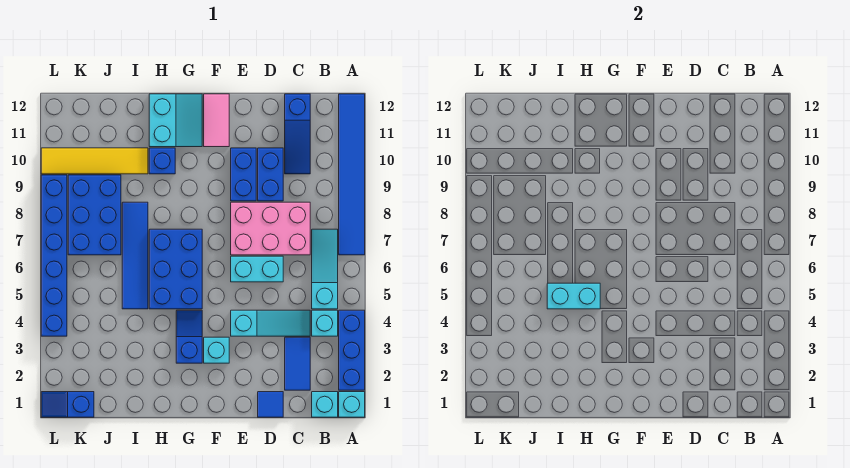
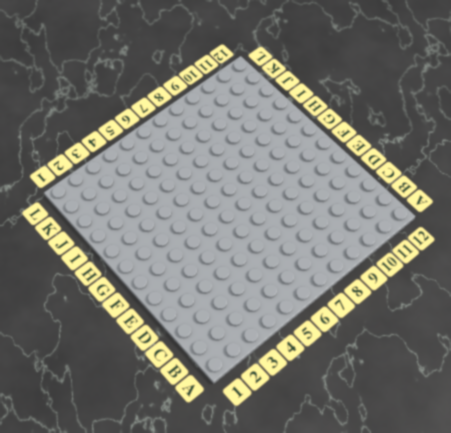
none -> cyan 1x1 brick [339,392,365,417]
none -> blue 1x3 brick [339,310,365,390]
none -> blue 1x6 tile [339,94,365,255]

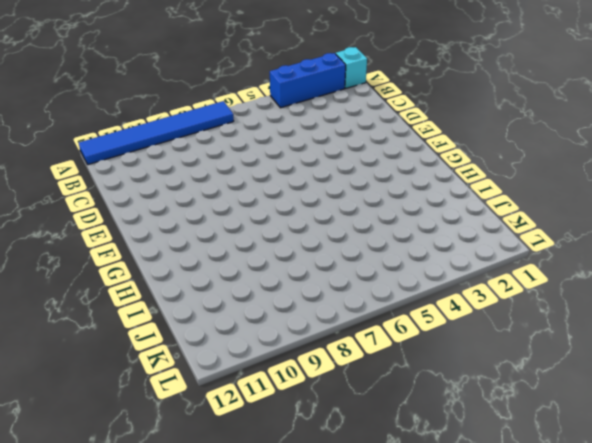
none -> cyan 1x1 brick [312,392,338,417]
none -> cyan 1x1 brick [312,310,338,336]
none -> cyan 1x3 slope [312,229,338,309]

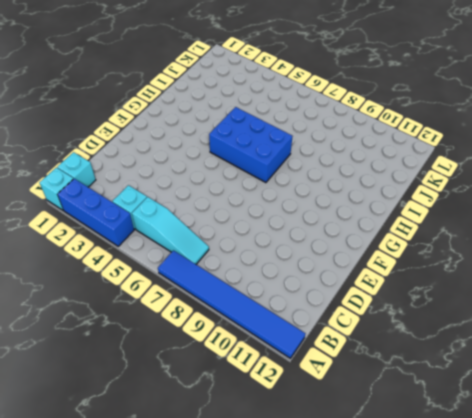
none -> blue 1x2 tile [285,337,310,390]
none -> cyan 1x3 slope [231,310,310,336]
none -> pink 2x3 brick [231,202,310,255]

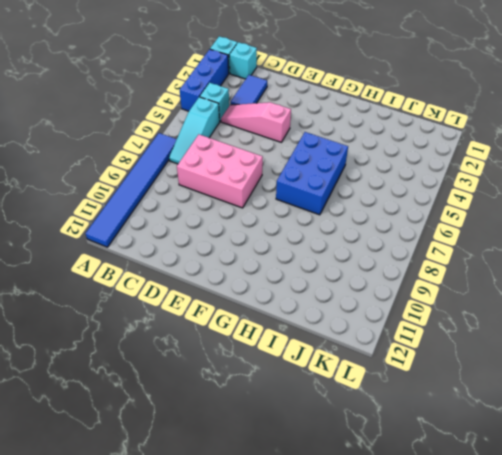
pink 1x3 slope [221,102,291,142] -> cyan 1x3 slope [231,310,310,336]
none -> blue 1x3 slope [285,94,310,174]
none -> blue 1x1 tile [258,392,283,417]
none -> cyan 1x2 brick [231,256,283,282]

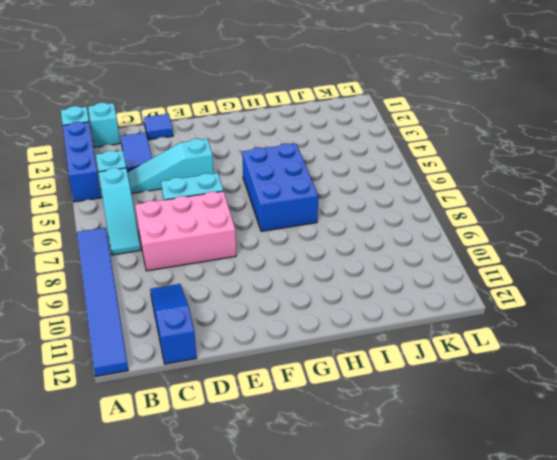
none -> blue 1x2 brick [258,148,283,201]
none -> blue 1x2 brick [231,148,256,201]
none -> cyan 1x1 brick [204,337,229,363]

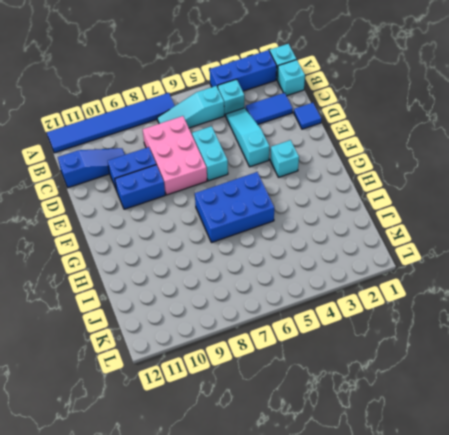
none -> pink 1x2 tile [204,94,229,147]
none -> blue 1x2 slope [176,310,202,363]
none -> cyan 2x2 slope [149,94,202,147]

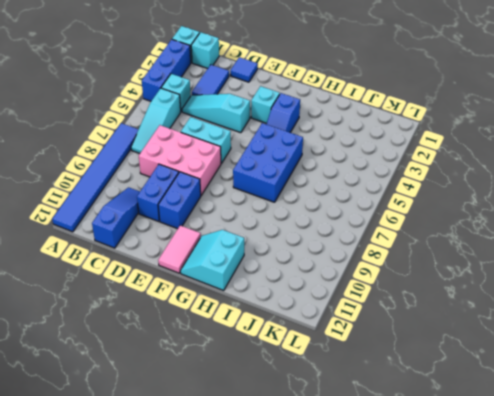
none -> blue 1x1 brick [149,148,175,174]
none -> blue 1x4 tile [122,202,148,309]
none -> yellow 1x4 tile [41,148,148,174]

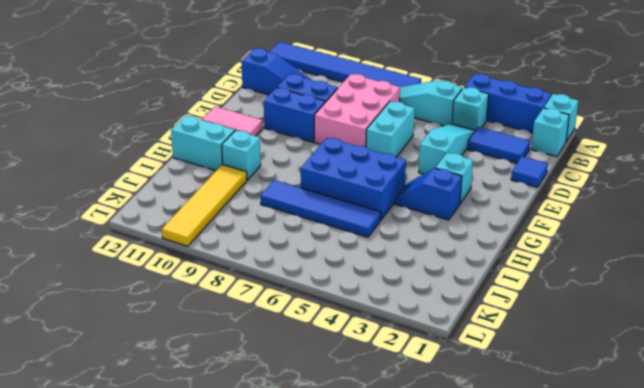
cyan 1x1 brick [222,130,261,180] -> blue 1x1 brick [149,148,175,174]
none -> blue 2x3 brick [68,175,121,255]
none -> blue 1x2 slope [41,392,94,417]
none -> blue 1x6 brick [41,175,67,336]

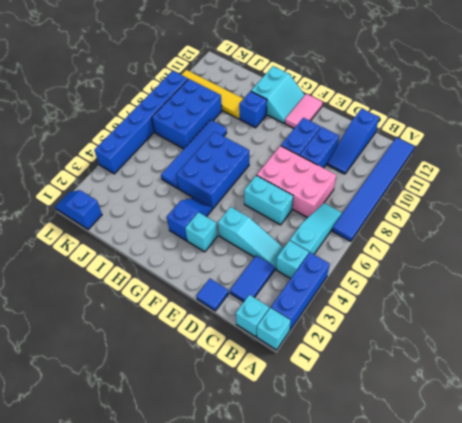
none -> cyan 1x2 brick [547,283,600,309]

